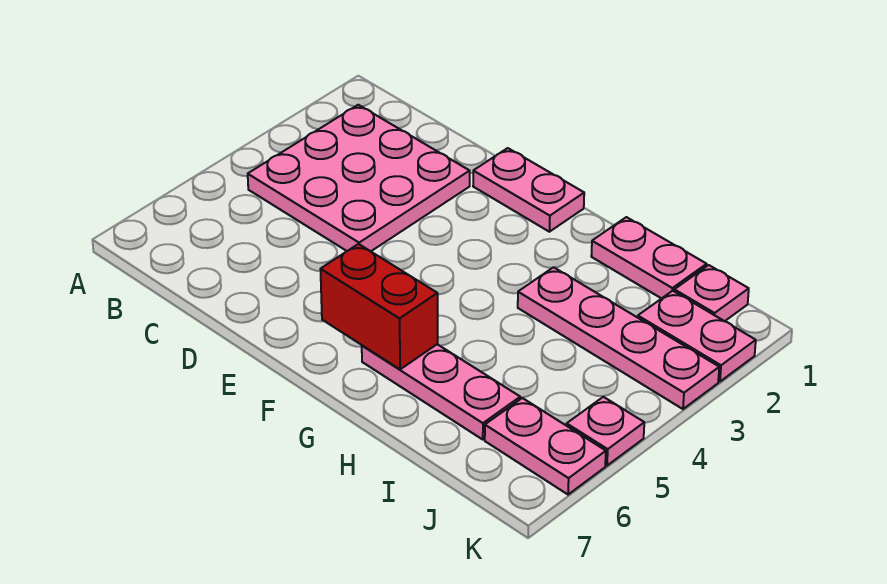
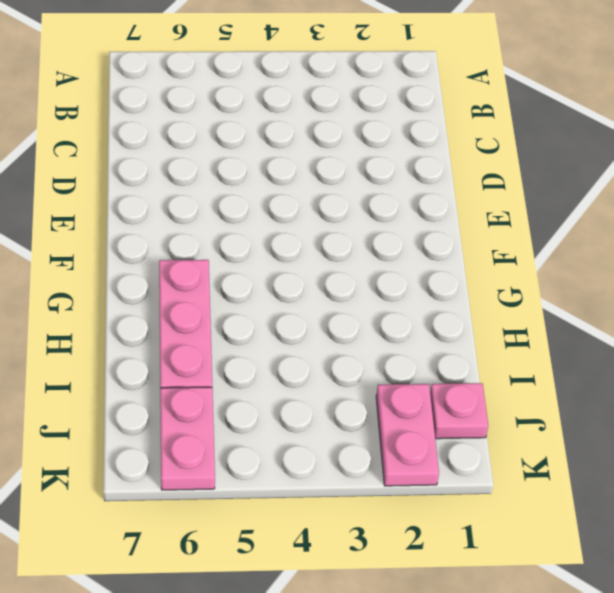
none -> pink 3x3 plate [248,105,470,251]
none -> pink 1x2 plate [473,148,584,232]

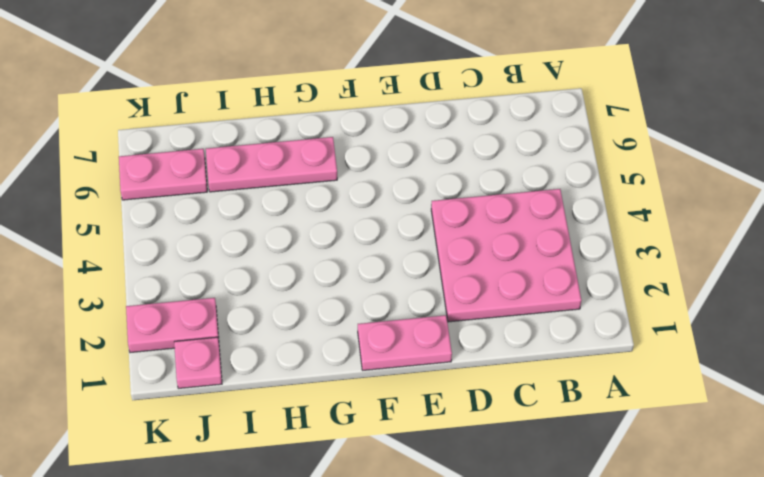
none -> pink 1x2 plate [591,217,707,299]
none -> pink 1x4 plate [518,267,719,409]

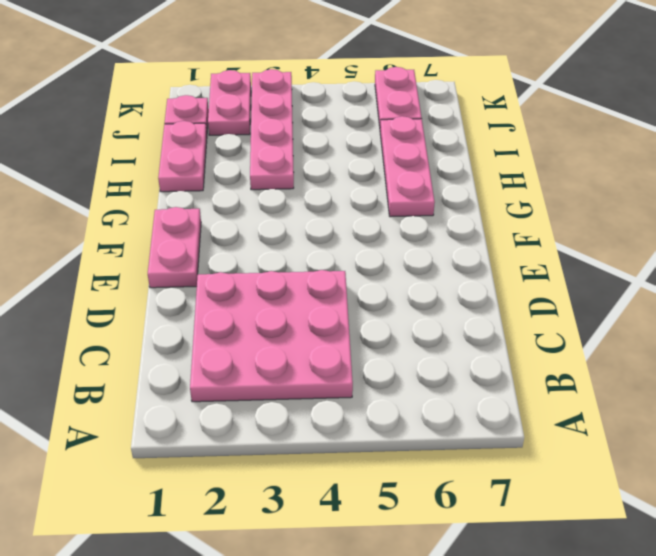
none -> pink 1x1 plate [567,397,644,466]
none -> red 1x2 brick [320,244,438,369]

